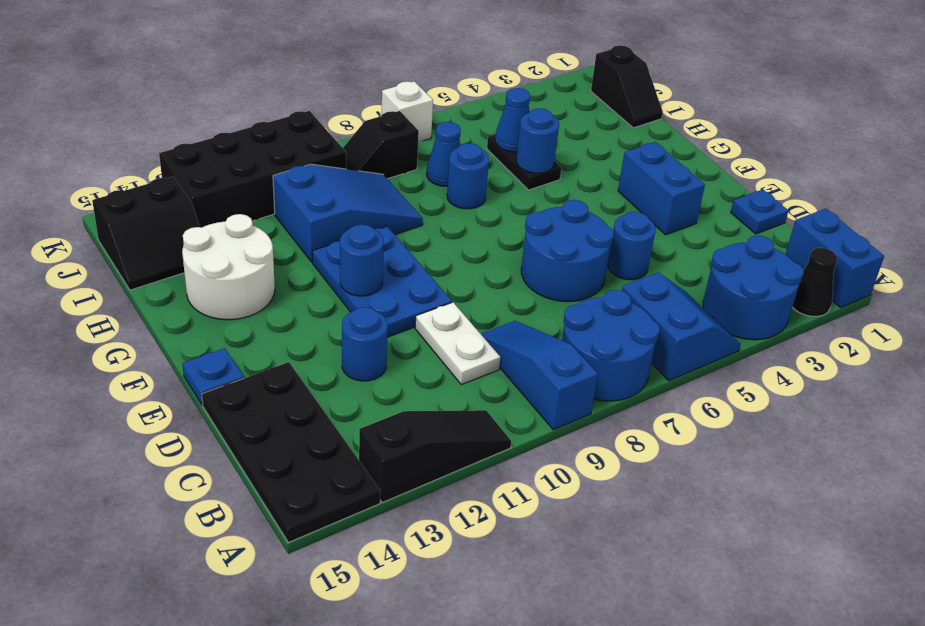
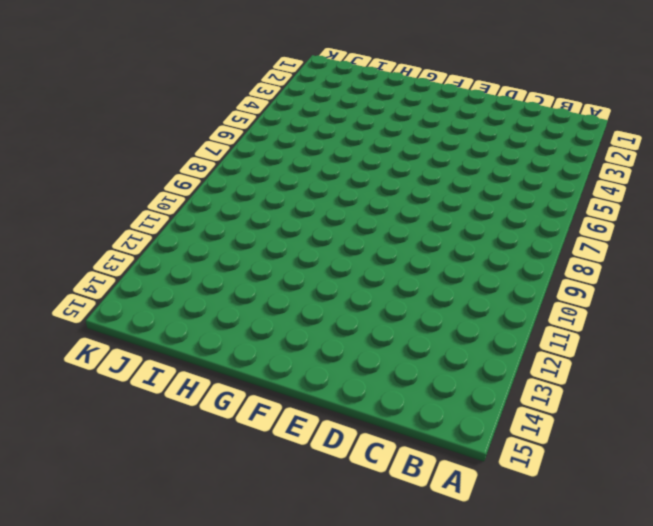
none -> blue 1x2 brick [786,209,884,308]
none -> black 1x1 cone [793,248,837,316]
none -> blue 2x2 round brick [703,235,804,340]

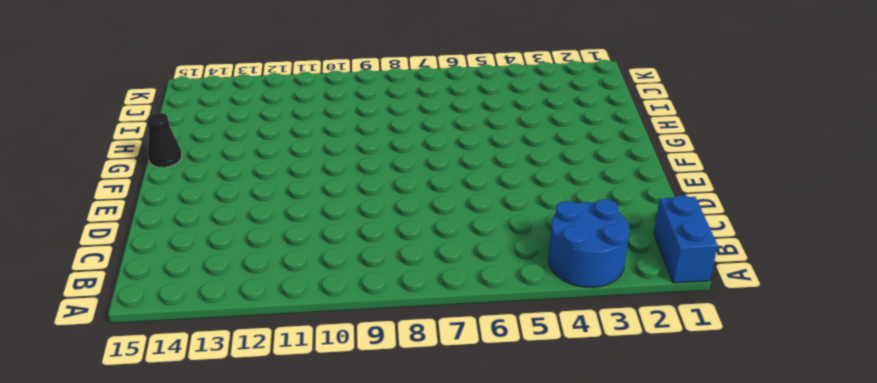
black 1x1 cone [147,113,182,167] -> black 1x1 cone moved to [793,248,837,316]
none -> blue 2x2 slope [622,273,741,381]
none -> blue 2x2 round brick [562,290,660,401]
none -> blue 1x3 slope [481,321,598,430]

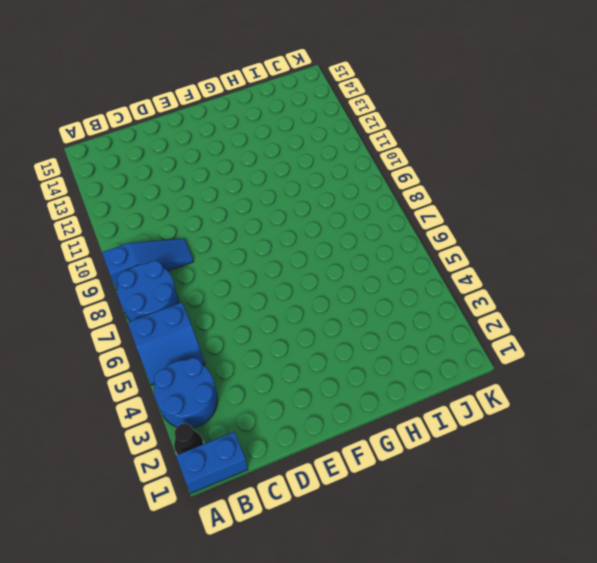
none -> black 1x3 slope [359,410,511,502]
none -> black 2x4 plate [202,362,380,542]
none -> white 1x2 plate [415,302,500,385]

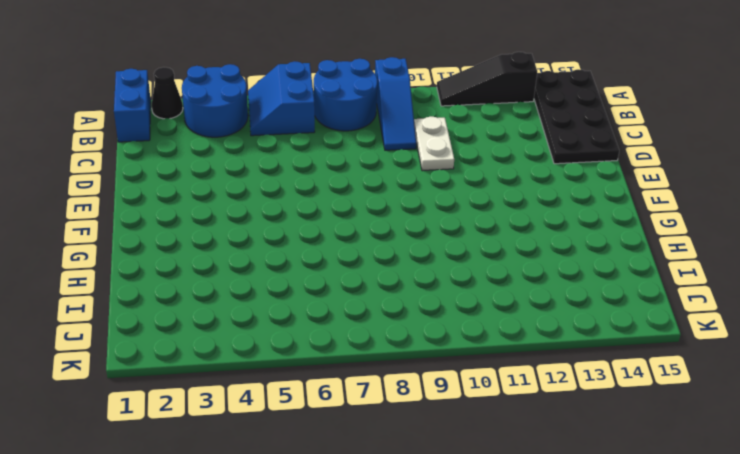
none -> blue 1x1 plate [731,190,788,234]
none -> blue 1x1 round brick [608,212,656,280]
none -> blue 2x2 round brick [521,200,614,302]

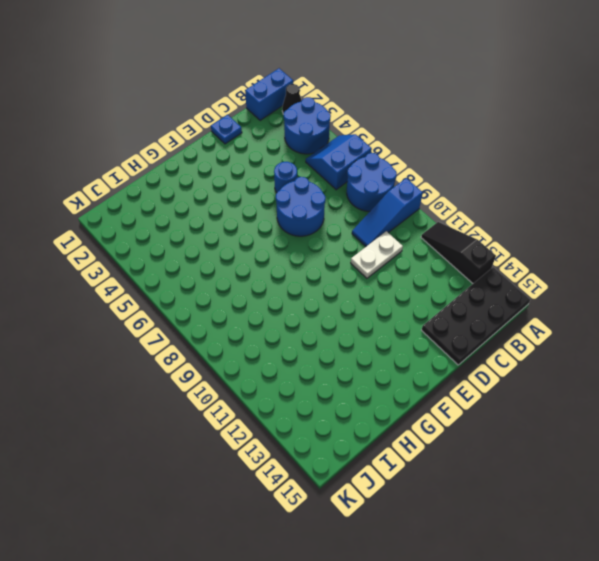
none -> blue 1x1 round brick [342,307,388,381]
none -> blue 1x2 brick [618,142,705,235]
none -> blue 2x3 plate [312,226,452,337]

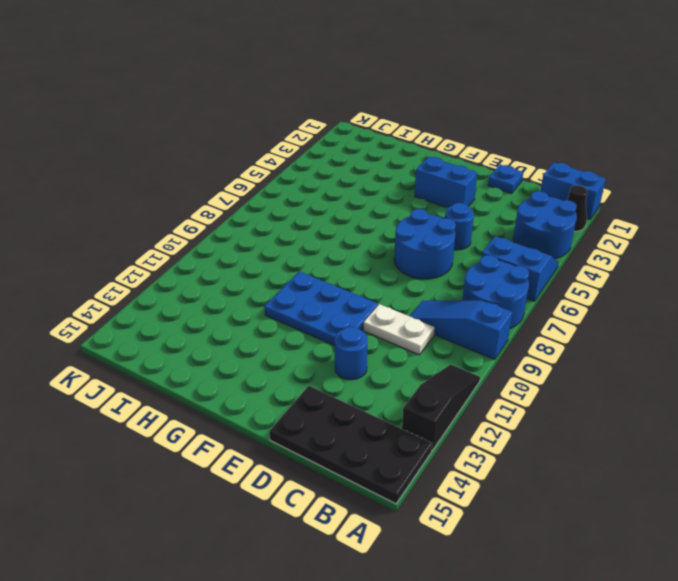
none -> blue 1x1 plate [182,348,244,405]
none -> white 2x2 round brick [182,214,275,320]
none -> black 1x2 plate [487,135,561,190]

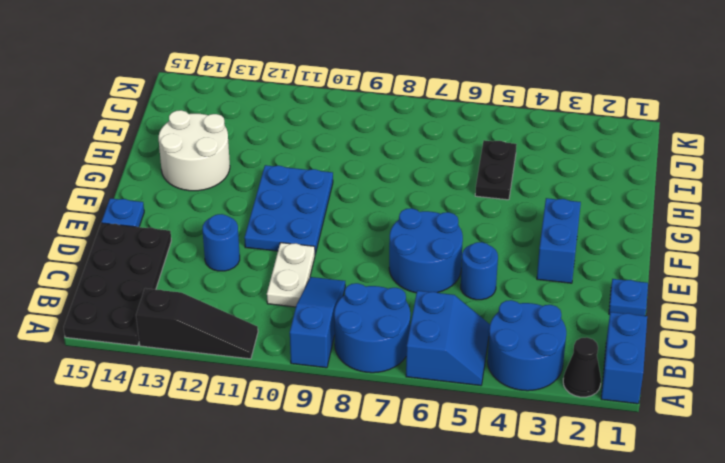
none -> blue 1x1 round brick [447,143,489,209]
none -> blue 2x3 slope [273,164,423,262]
none -> black 1x2 slope [591,45,663,128]

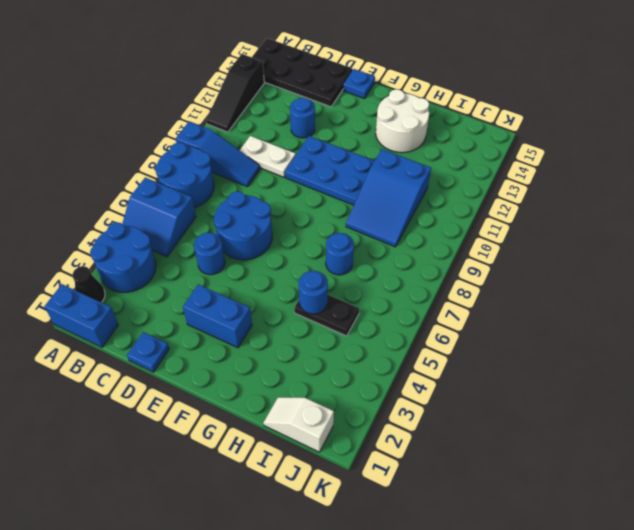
white 1x2 slope [263,397,334,452] -> black 1x2 slope [591,45,663,128]
none -> blue 1x1 cone [427,122,461,186]
none -> black 2x2 slope [92,177,200,290]
none -> black 1x2 slope [343,111,419,179]

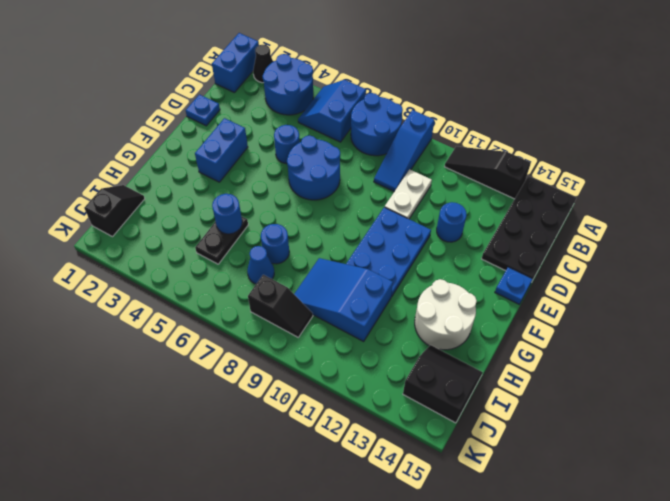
none -> black 2x4 brick [159,111,346,228]
none -> white 1x1 brick [382,81,433,142]
none -> blue 1x1 round brick [340,224,384,296]

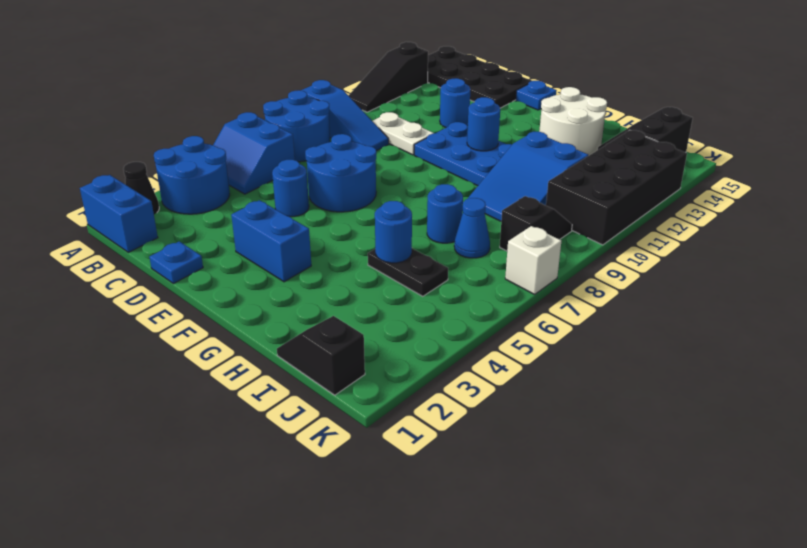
none -> blue 1x1 cone [495,88,530,152]

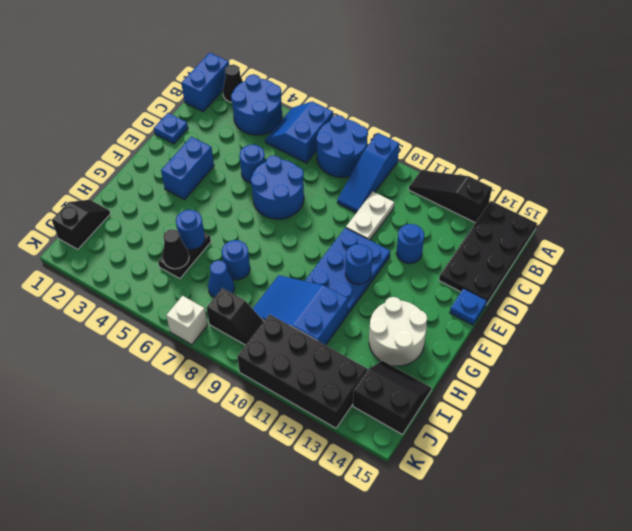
black 1x1 cone [162,229,189,269] -> blue 1x1 cone [495,88,530,152]

